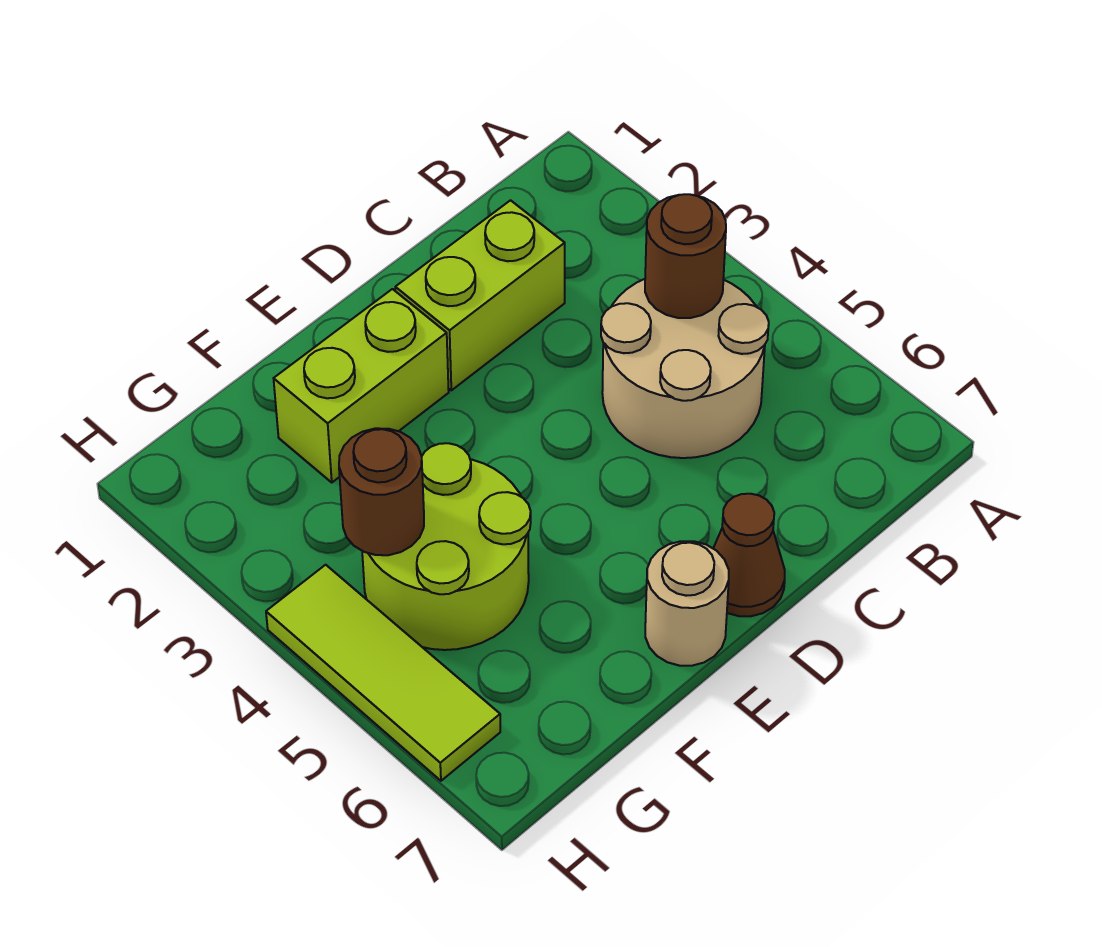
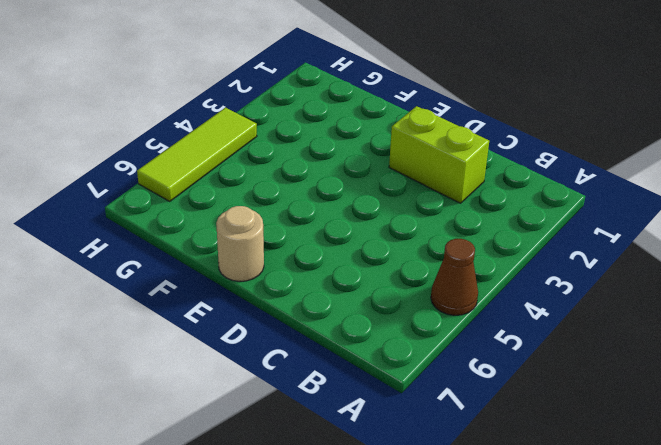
brown 1x1 cone [431,239,478,315] -> brown 1x1 cone moved to [713,494,785,616]
none -> tan 2x2 round brick [601,279,769,458]
none -> lime 1x2 brick [274,289,449,482]

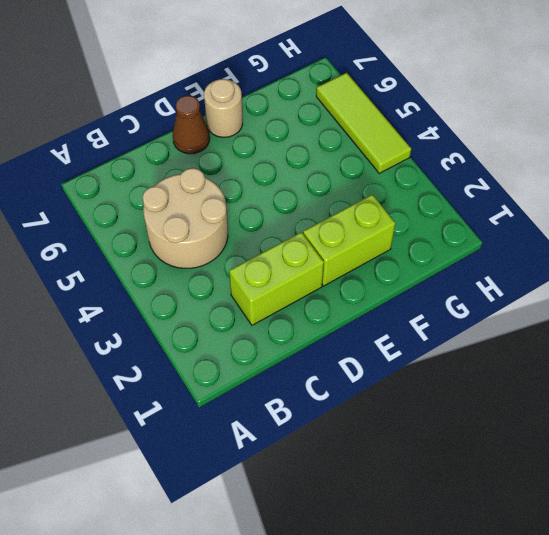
none -> lime 2x2 round brick [362,443,531,650]
none -> brown 1x1 round brick [645,194,726,318]

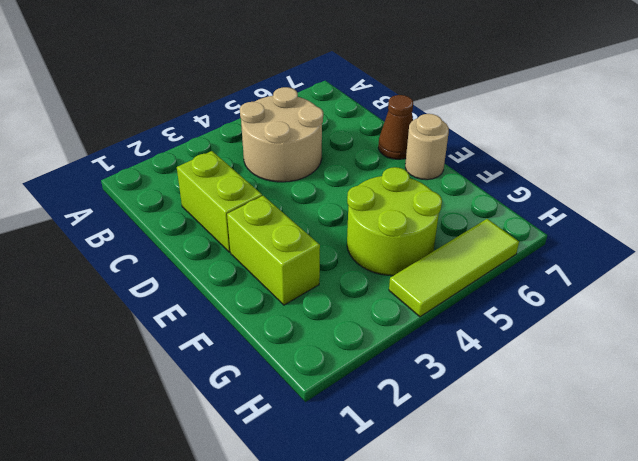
none -> brown 1x1 round brick [645,194,726,318]
none -> brown 1x1 round brick [339,428,424,555]

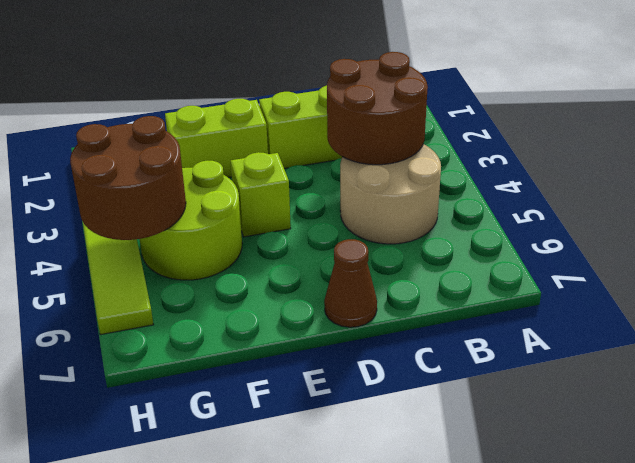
brown 2x2 round brick [327,52,428,165] -> brown 1x1 round brick [645,194,726,318]
lime 1x1 brick [231,152,291,237] -> none
brown 2x2 round brick [70,116,186,240] -> brown 1x1 round brick [339,428,424,555]
none -> tan 1x1 round brick [645,541,729,666]

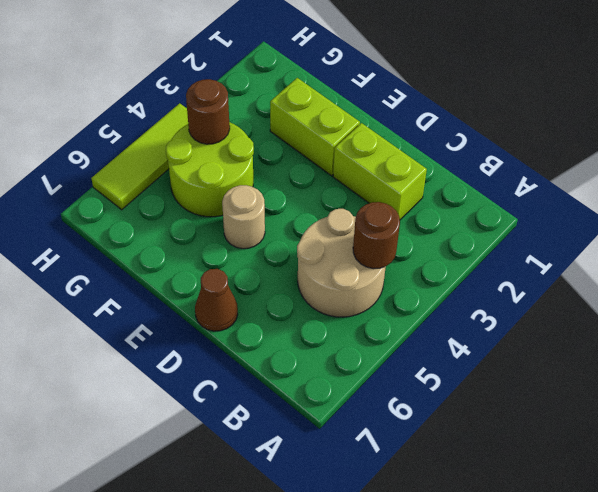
tan 1x1 round brick [222,185,265,249] -> tan 1x1 round brick moved to [645,541,729,666]

